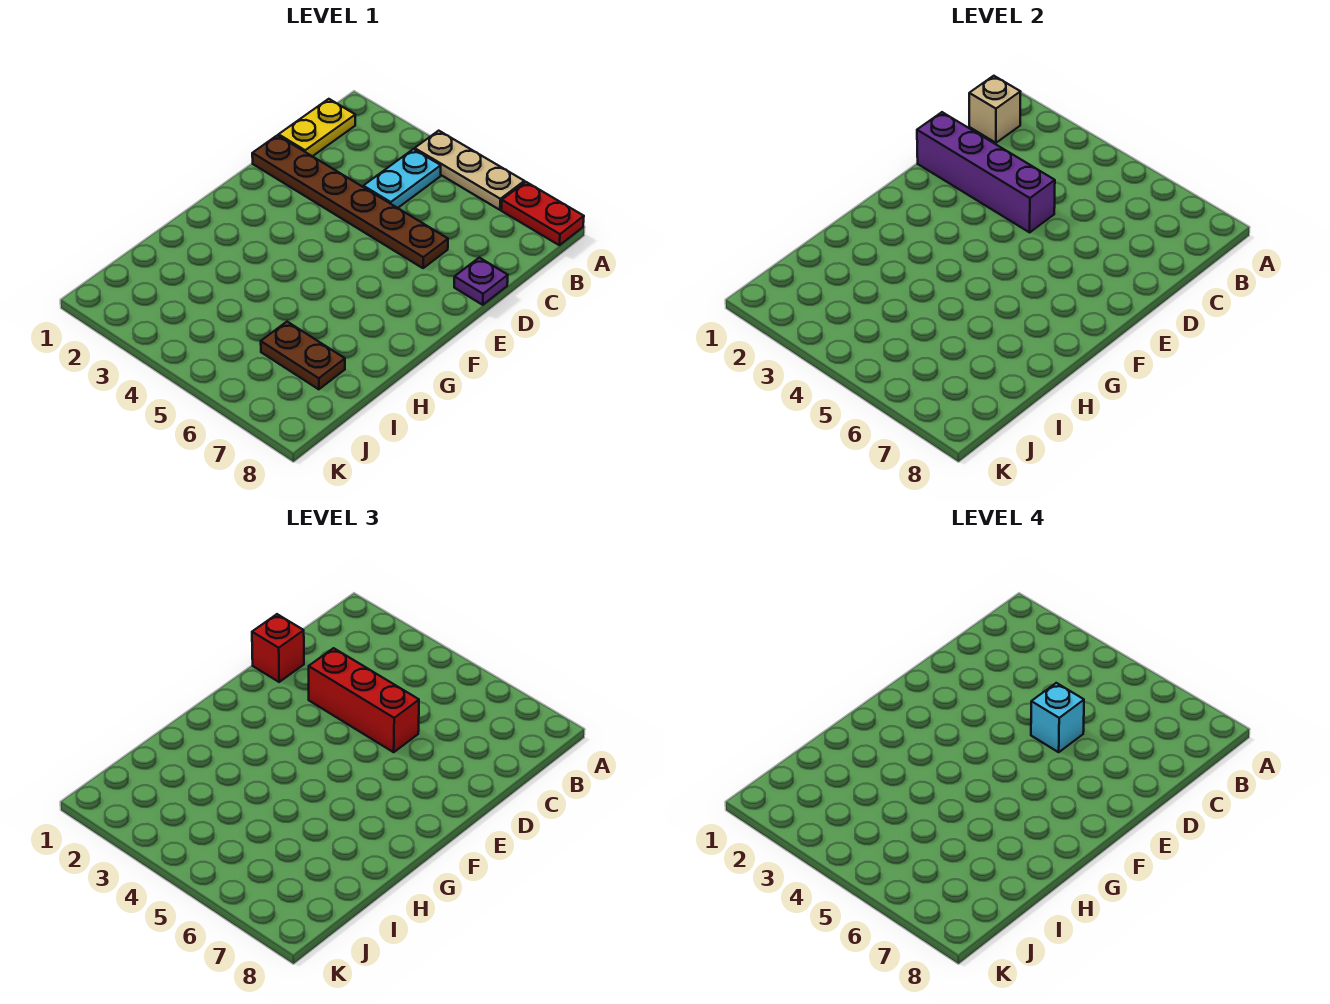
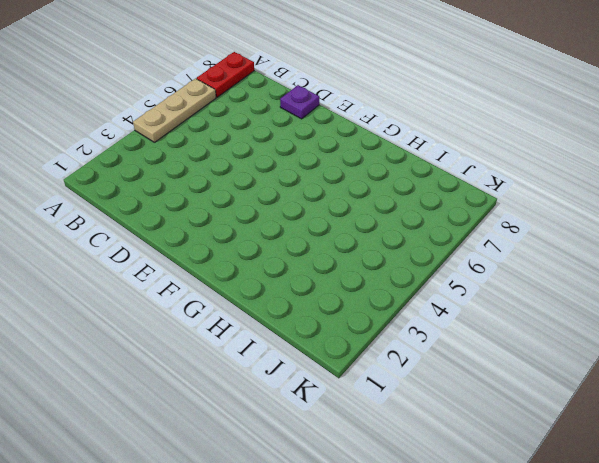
none -> yellow 1x2 plate [279,99,355,156]
none -> cyan 1x2 plate [363,149,441,208]
none -> brown 1x6 plate [252,135,448,268]

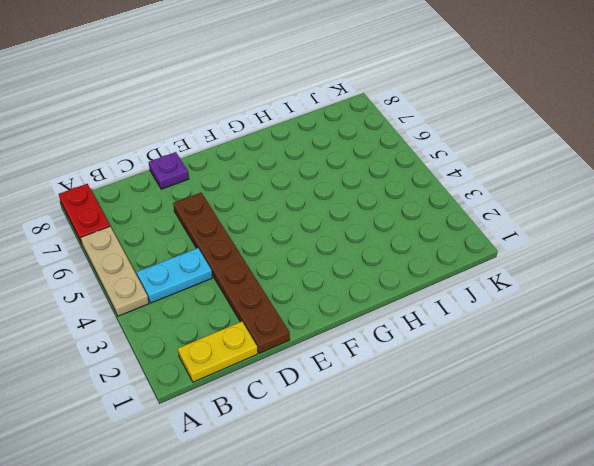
none -> brown 1x2 plate [261,322,345,389]
none -> tan 1x1 brick [969,76,1020,143]
none -> purple 1x4 brick [917,112,1055,232]

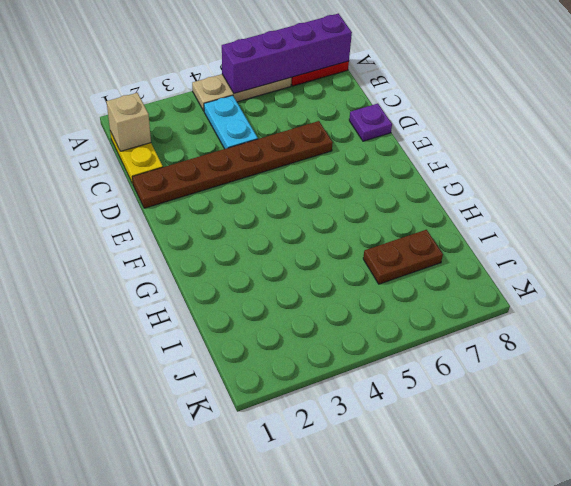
purple 1x4 brick [222,14,352,93] -> purple 1x4 brick moved to [917,112,1055,232]
none -> red 1x1 brick [252,614,304,682]
none -> red 1x3 brick [309,648,419,752]
none -> cyan 1x1 brick [1031,683,1084,752]

